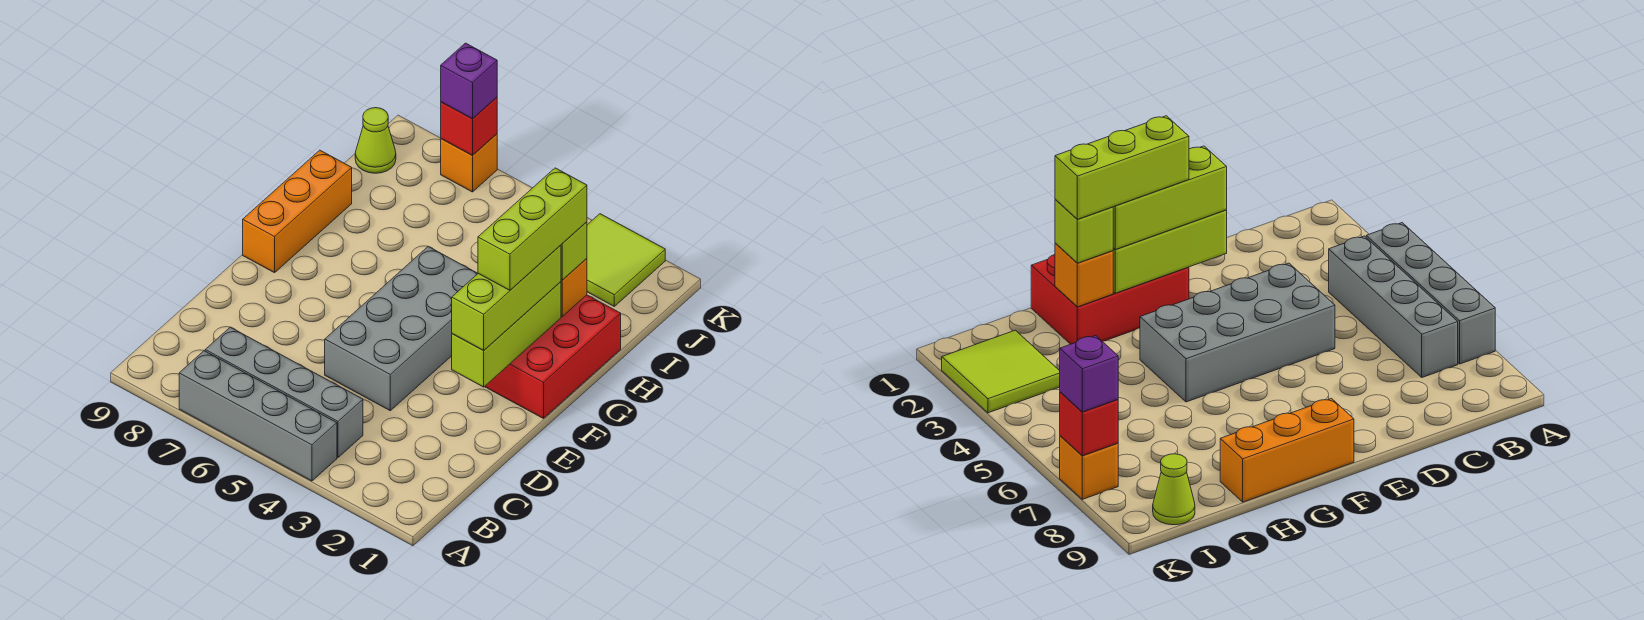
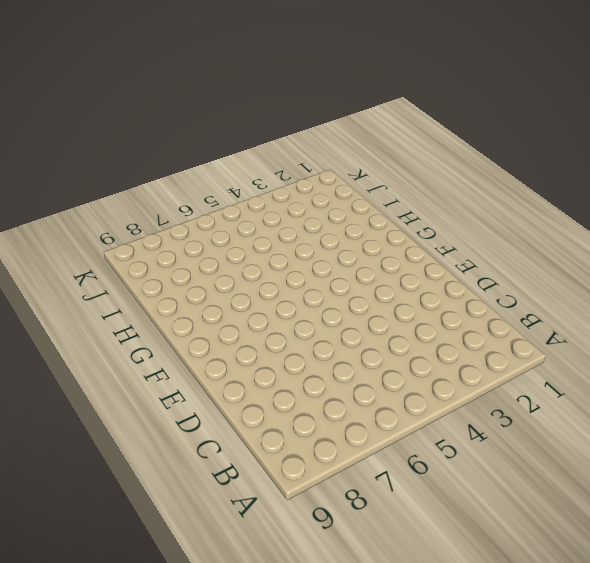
none -> grey 1x4 brick [179,351,337,481]
none -> grey 1x4 brick [205,327,363,457]
none -> grey 2x4 brick [325,247,478,411]

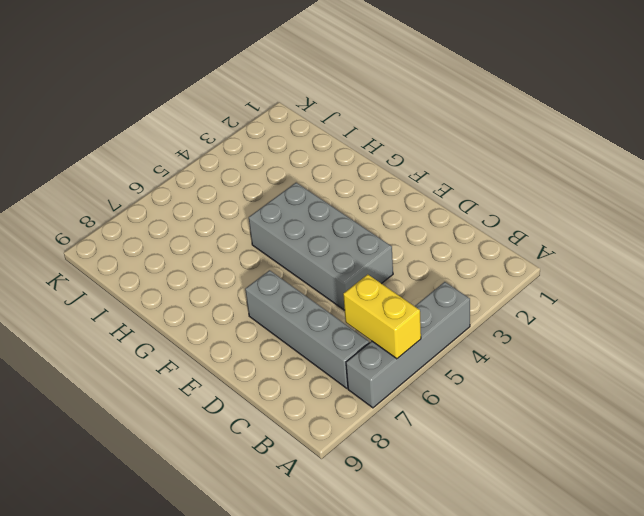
yellow 1x2 brick [343,274,421,359] -> none
grey 1x4 brick [245,270,369,388] -> grey 1x4 brick turned to [205,327,363,457]
none -> red 2x3 brick [485,295,621,418]
none -> orange 1x3 brick [243,150,352,273]
none -> lime 2x2 tile [587,214,665,306]

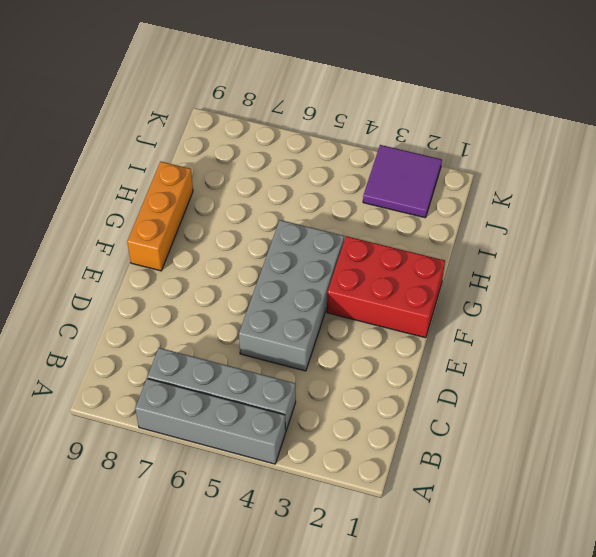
red 2x3 brick [327,236,445,338] -> red 2x3 brick turned to [485,295,621,418]
purple 2x2 tile [363,145,442,218] -> lime 2x2 tile [587,214,665,306]
none -> lime 1x1 cone [355,108,396,173]
none -> orange 1x1 brick [441,134,497,192]
none -> lime 1x3 brick [452,282,561,387]

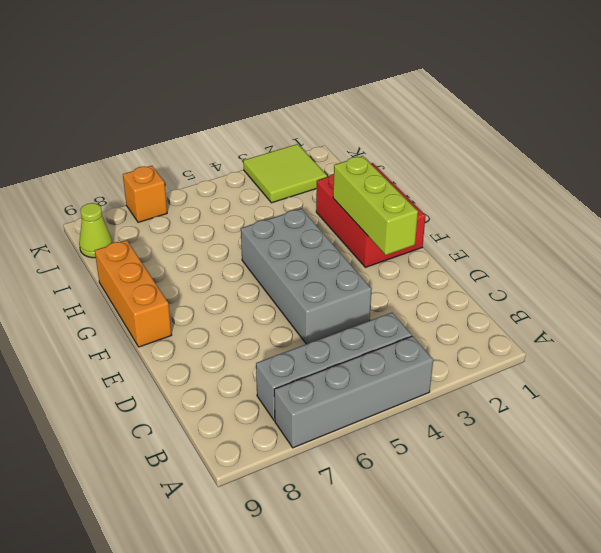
none -> orange 1x1 brick [561,259,587,317]
none -> red 1x1 brick [441,97,497,155]
none -> lime 1x3 brick [452,245,561,351]

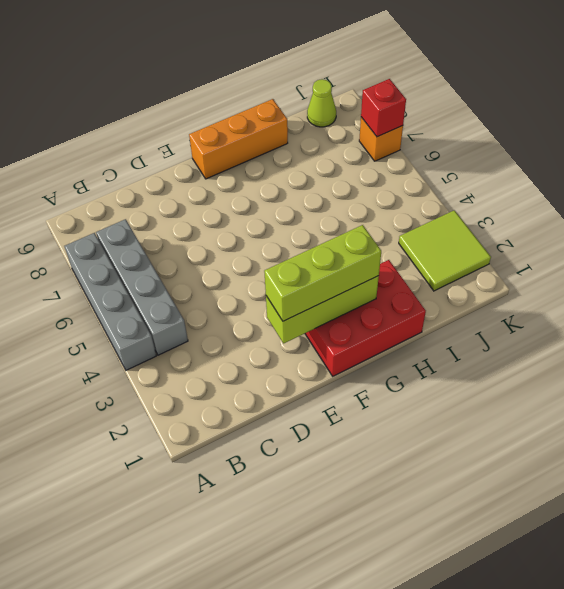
none -> grey 2x4 brick [325,247,478,411]
none -> orange 1x1 brick [561,259,587,317]
none -> lime 1x1 brick [561,222,587,280]

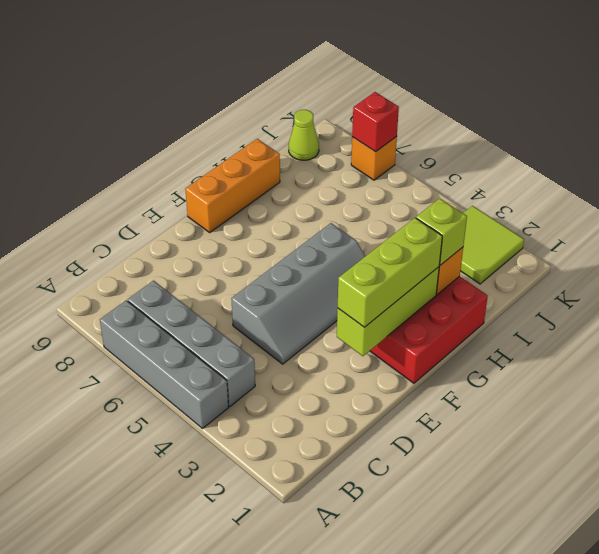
grey 2x4 slope [231,223,365,364] -> grey 2x4 brick [325,247,478,411]
none -> purple 1x1 brick [441,43,497,119]
none -> lime 1x3 brick [478,168,587,290]

